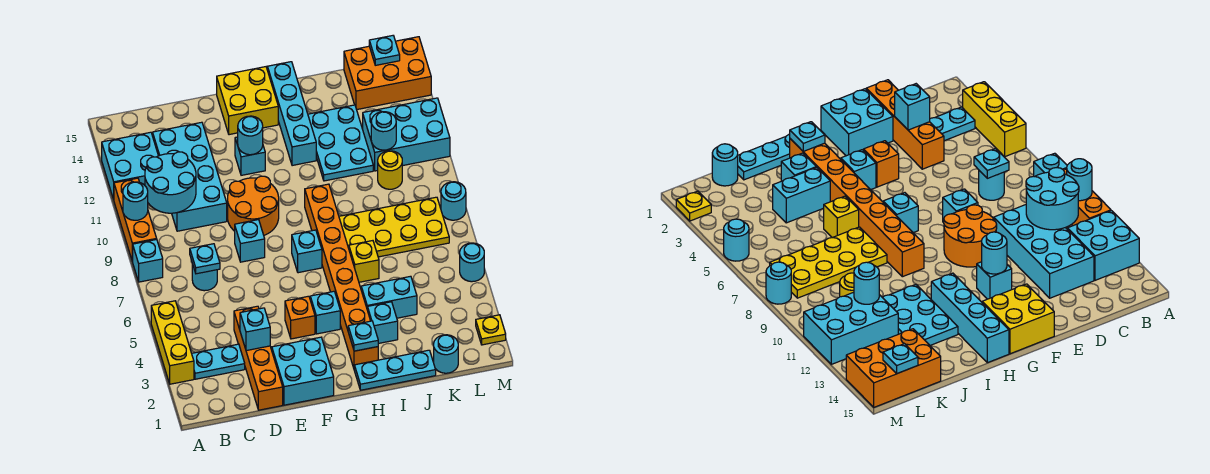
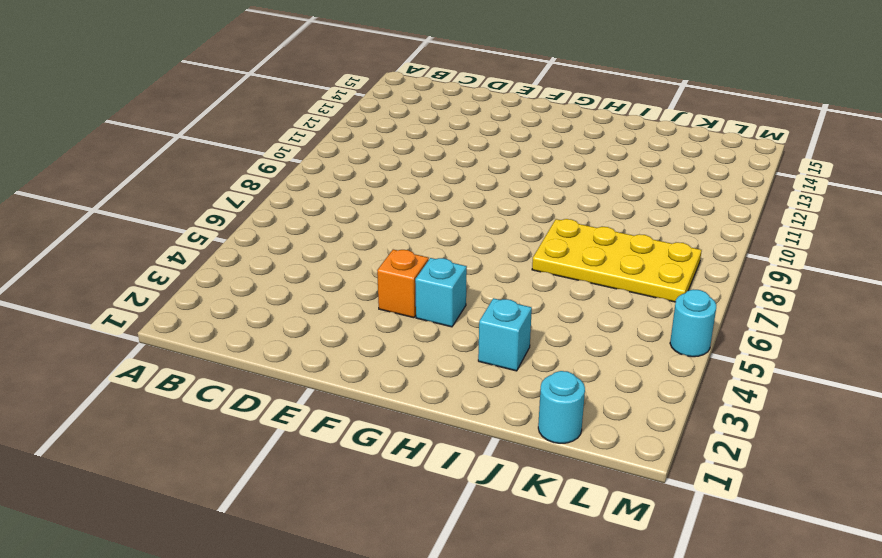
none -> yellow 1x3 brick [151,301,194,384]
none -> cyan 1x1 brick [132,239,163,282]
none -> orange 1x3 brick [114,178,156,261]
none -> cyan 2x2 brick [102,132,158,200]

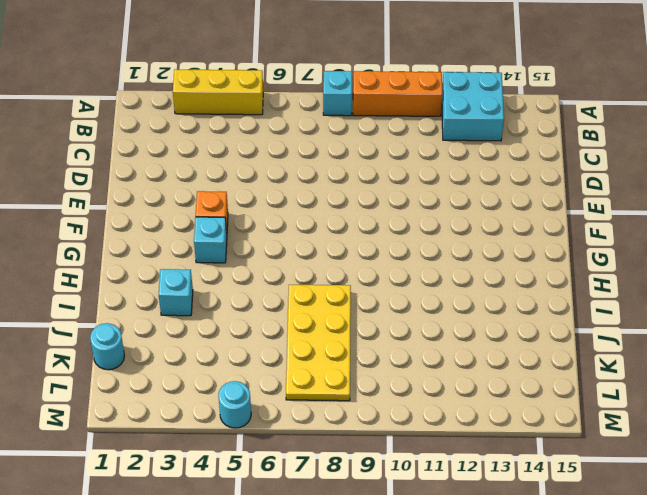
none -> cyan 1x2 plate [192,344,245,379]
none -> cyan 1x1 round brick [192,264,217,291]
none -> cyan 2x4 brick [153,122,227,231]
none -> orange 1x4 brick [234,306,283,410]

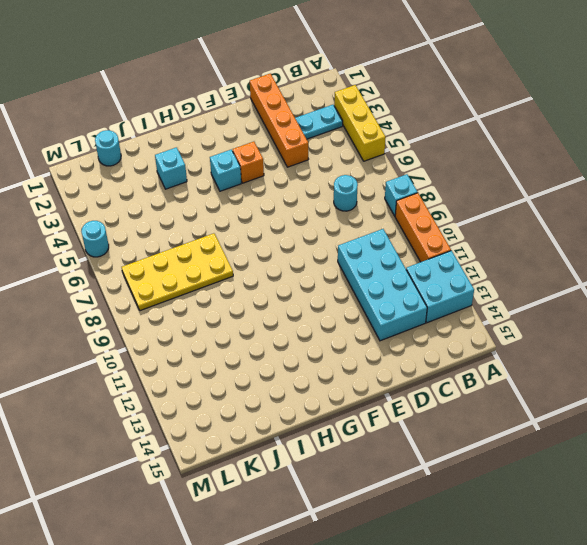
none -> cyan 2x2 brick [272,337,334,405]
none -> cyan 1x1 brick [235,220,265,262]
none -> orange 2x2 round brick [228,176,279,235]
none -> cyan 1x1 brick [235,137,265,175]

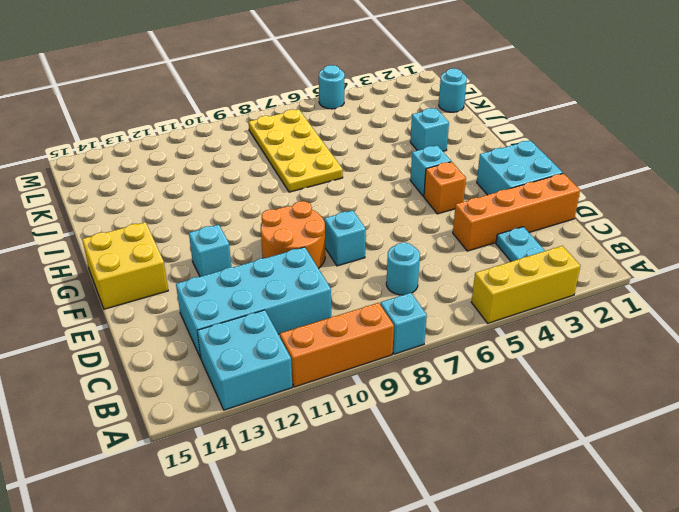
none -> cyan 1x1 brick [292,230,322,273]
none -> cyan 1x3 plate [354,350,436,390]
none -> orange 1x8 brick [305,184,378,368]
none -> cyan 1x4 brick [267,62,316,166]

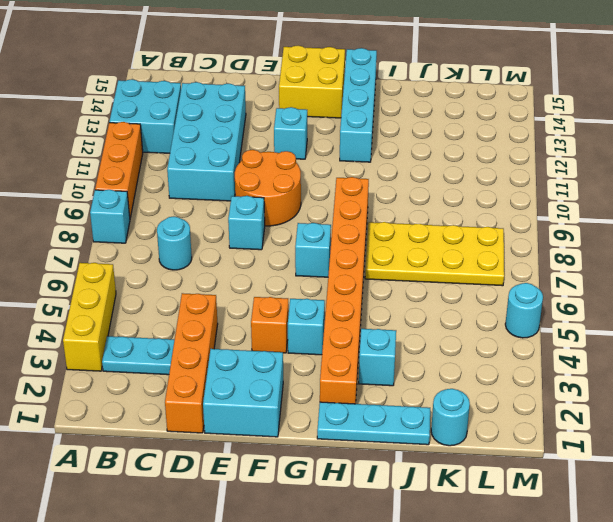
none -> cyan 1x2 brick [361,276,417,318]
none -> yellow 1x1 brick [349,241,379,282]
none -> cyan 2x3 plate [308,105,373,181]
none -> yellow 1x1 round brick [378,151,402,189]

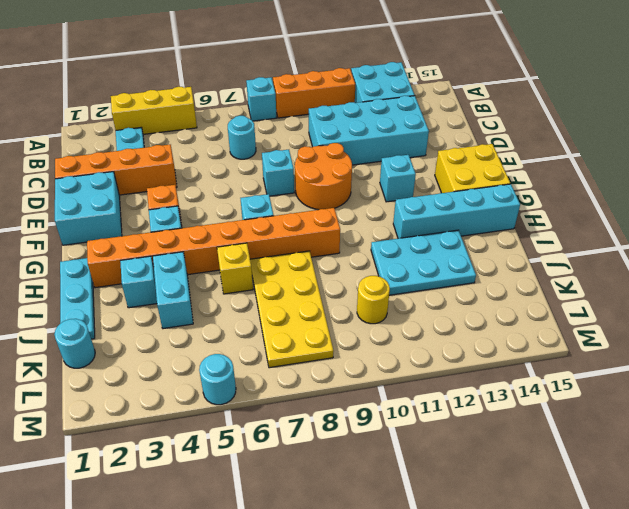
none -> cyan 2x3 brick [363,98,450,171]
none -> orange 2x3 brick [344,37,431,110]
none -> yellow 1x1 plate [476,315,506,345]
none -> cyan 1x1 round brick [441,182,466,220]

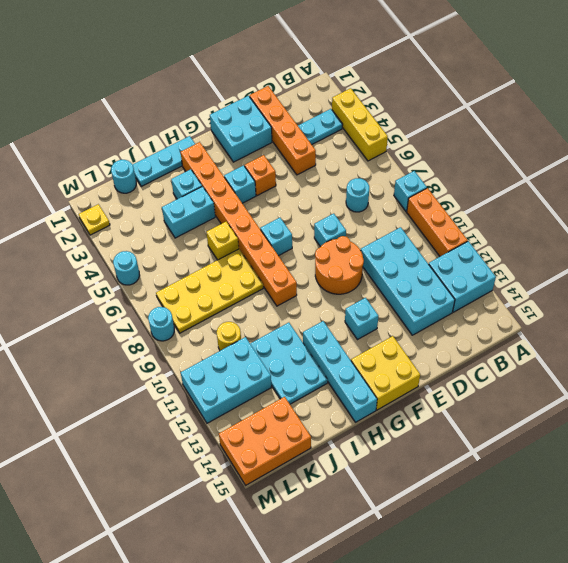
none -> cyan 1x1 round brick [123,182,148,220]
none -> cyan 2x2 round brick [145,152,196,213]
none -> cyan 1x1 plate [190,244,220,274]
none -> cyan 1x1 brick [240,308,270,351]

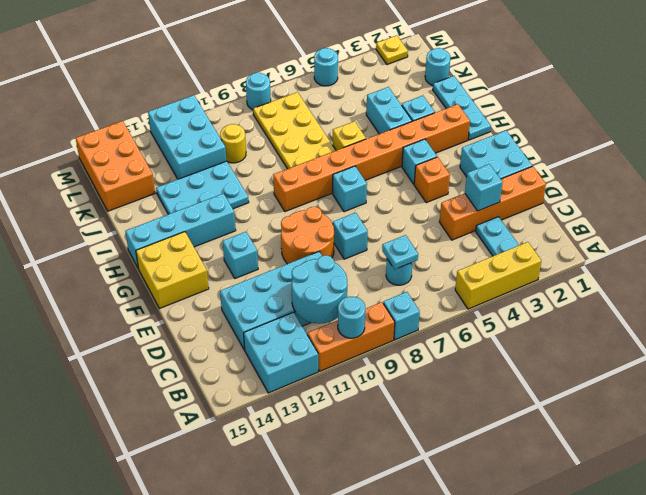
none -> cyan 1x1 round brick [238,116,263,155]
none -> cyan 1x1 plate [348,321,378,351]
none -> cyan 1x1 round brick [371,112,396,150]
none -> cyan 1x1 plate [369,36,400,65]

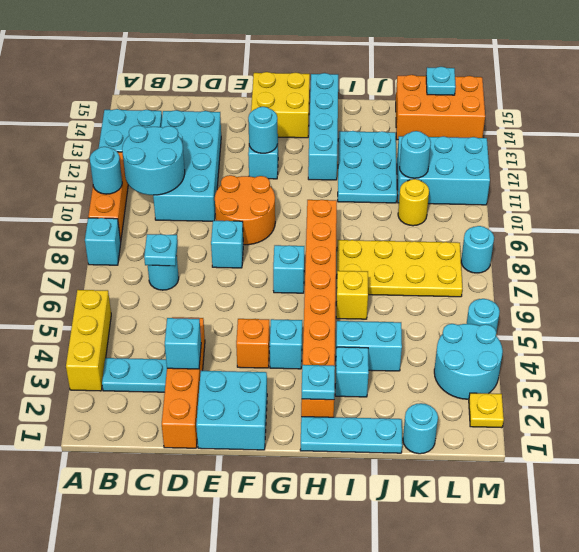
cyan 2x2 round brick [434,324,503,399] -> none

